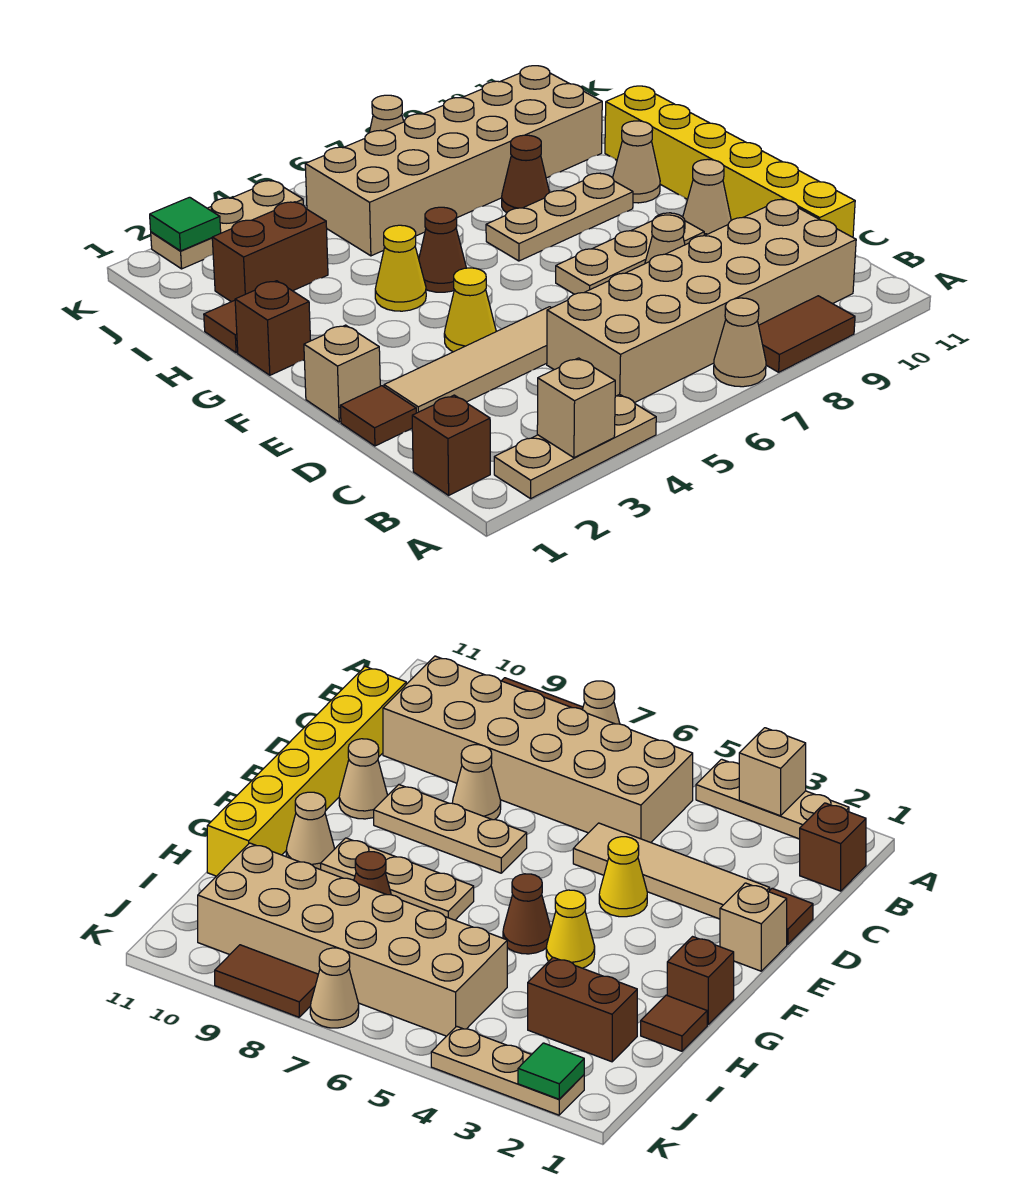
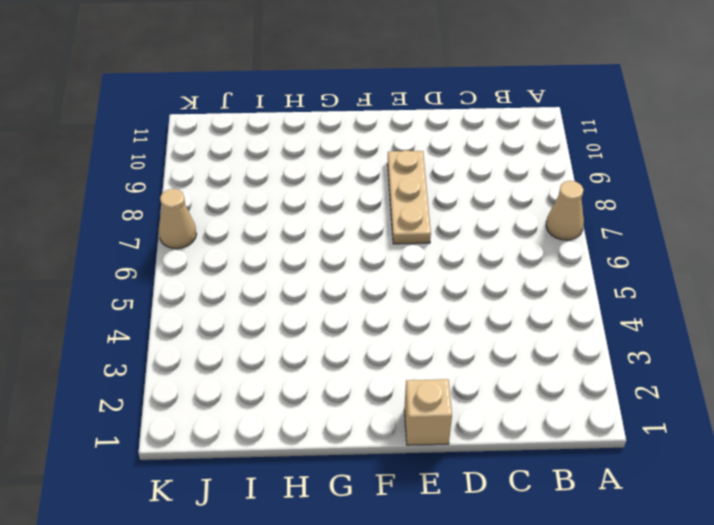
none -> tan 1x3 plate [494,394,656,499]
none -> brown 1x2 tile [759,296,855,372]
none -> brown 1x1 brick [412,395,490,495]

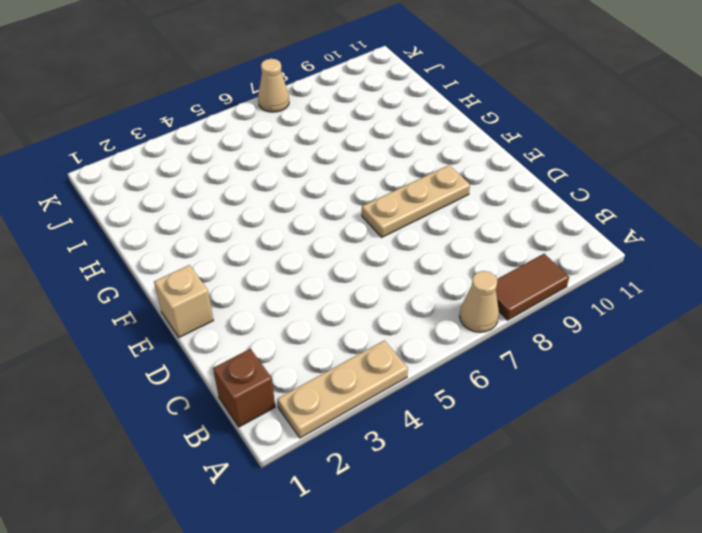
none -> tan 2x6 brick [547,199,856,403]
none -> yellow 1x6 brick [605,86,855,237]
none -> brown 1x1 tile [340,386,416,446]

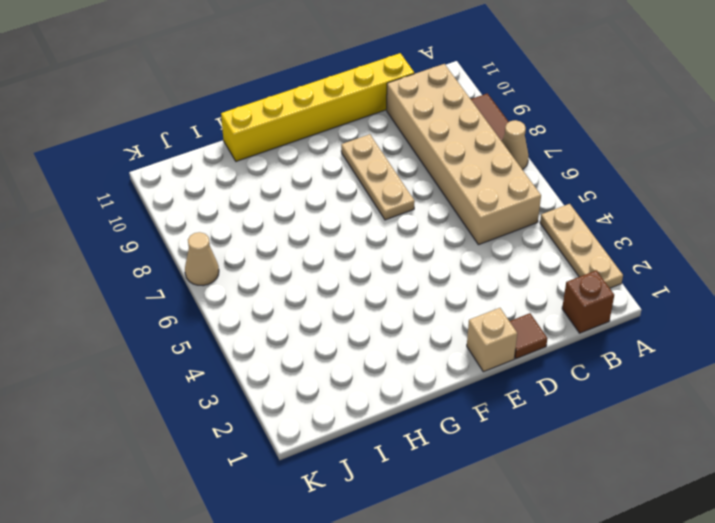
none -> tan 1x4 tile [384,307,551,413]
none -> tan 1x1 cone [645,215,685,264]
none -> yellow 1x1 cone [444,268,496,352]

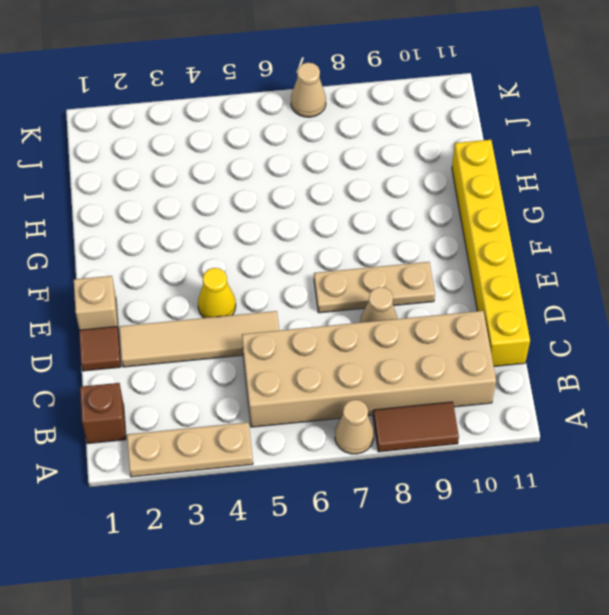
none -> tan 1x1 cone [683,159,731,236]
none -> brown 1x1 brick [235,281,311,375]
none -> yellow 1x1 cone [375,225,426,311]

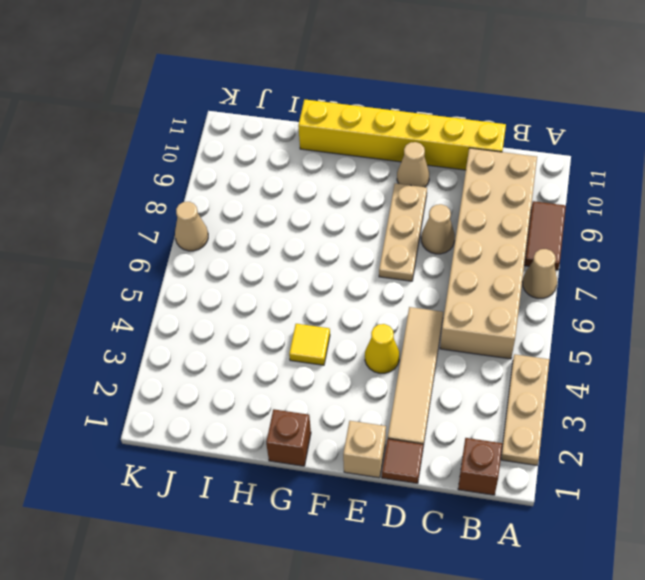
yellow 1x1 tile [289,324,330,365] -> yellow 1x1 cone [375,225,426,311]
none -> brown 1x1 cone [419,207,466,292]
none -> tan 1x3 plate [486,173,633,261]
none -> tan 1x1 cone [613,121,660,203]

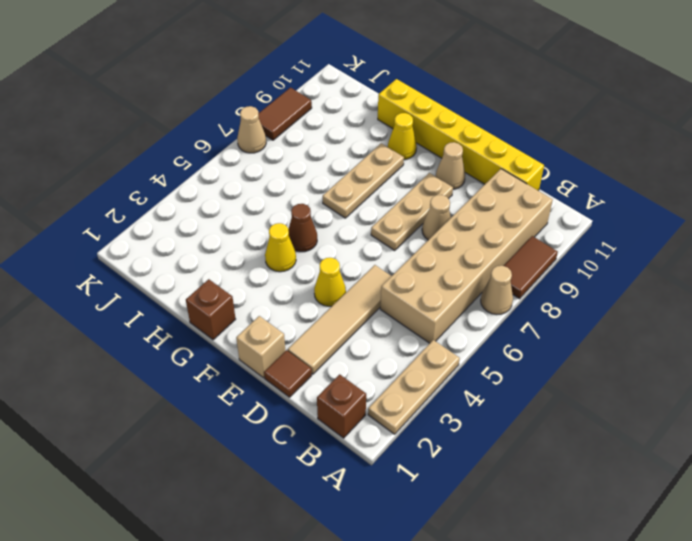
yellow 1x1 cone [388,113,417,160] -> tan 1x1 cone [613,121,660,203]
none -> brown 1x1 tile [204,300,238,353]
none -> brown 1x1 cone [502,135,550,213]
none -> brown 1x2 brick [212,202,328,302]

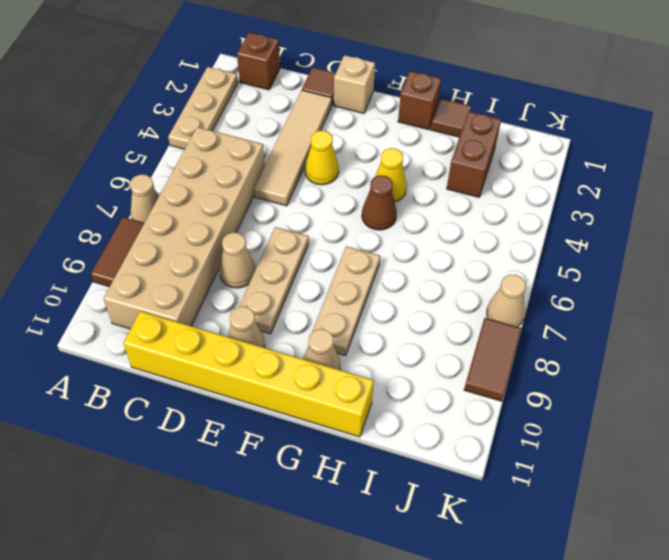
none -> brown 1x1 cone [502,135,550,213]
none -> tan 2x6 brick [305,66,602,256]
none -> tan 1x3 plate [151,181,303,269]

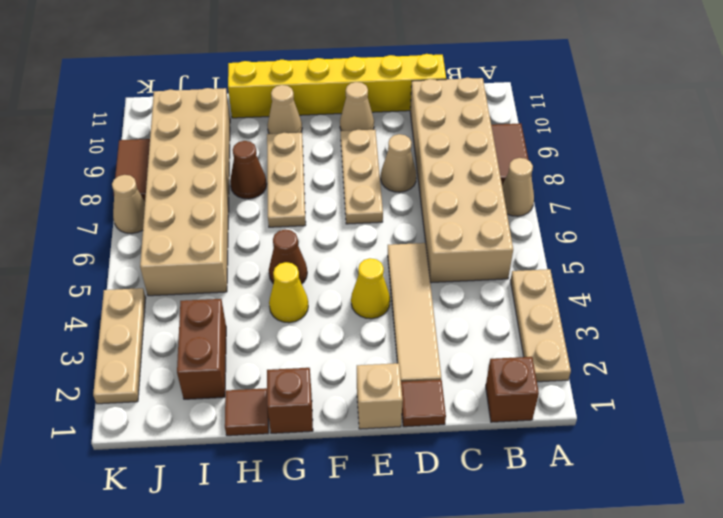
none -> tan 1x1 brick [537,358,615,458]
none -> green 1x1 tile [150,197,221,251]

